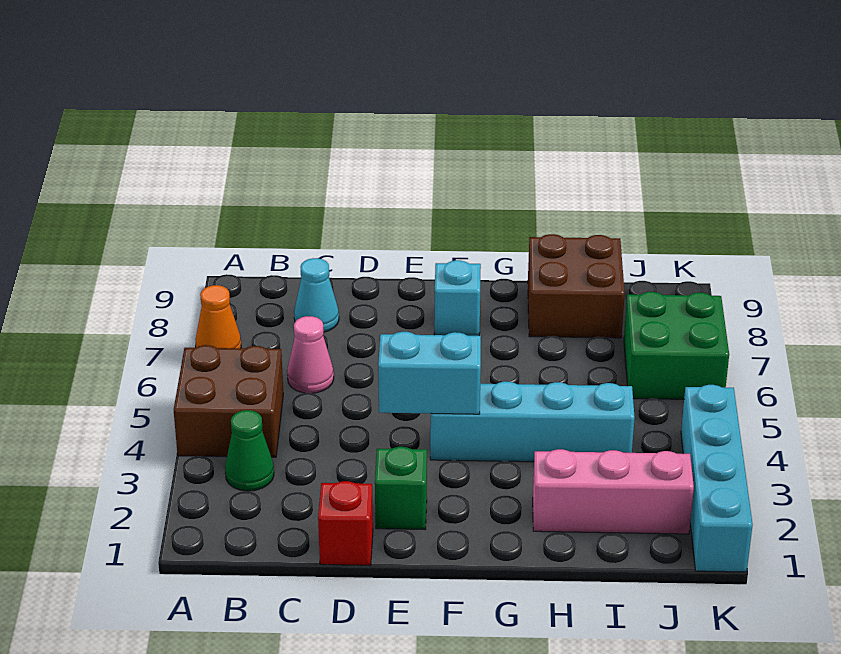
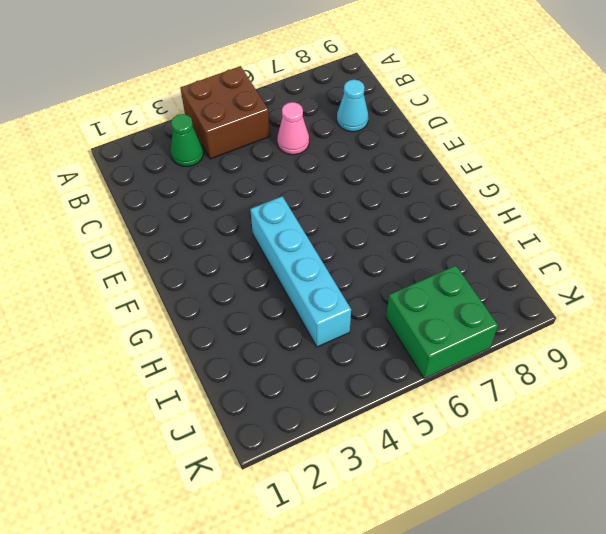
none -> orange 1x1 cone [195,285,241,348]
none -> red 1x1 brick [318,481,373,565]
none -> green 1x1 brick [375,447,427,529]

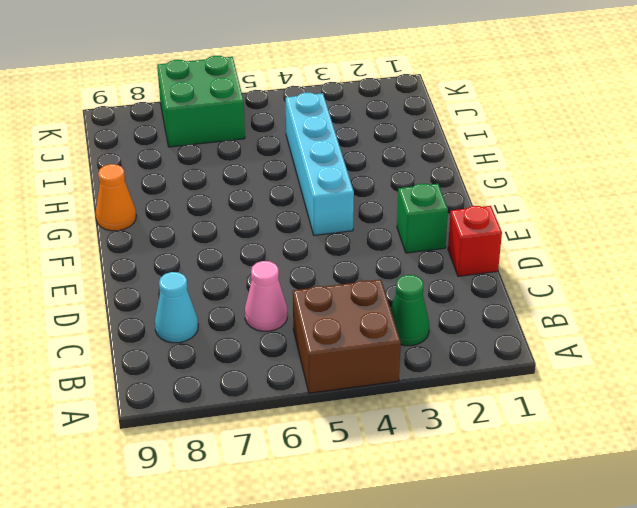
orange 1x1 cone [96,164,136,231] -> orange 1x1 cone moved to [195,285,241,348]
none -> cyan 1x1 brick [434,260,481,336]
none -> pink 1x3 brick [533,449,694,534]
none -> brown 2x2 brick [528,234,625,338]

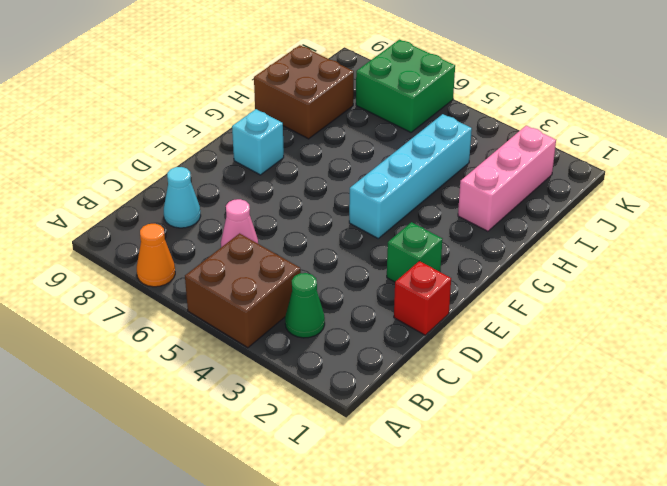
none -> cyan 1x4 brick [681,385,753,572]
none -> cyan 1x2 brick [378,332,481,414]

